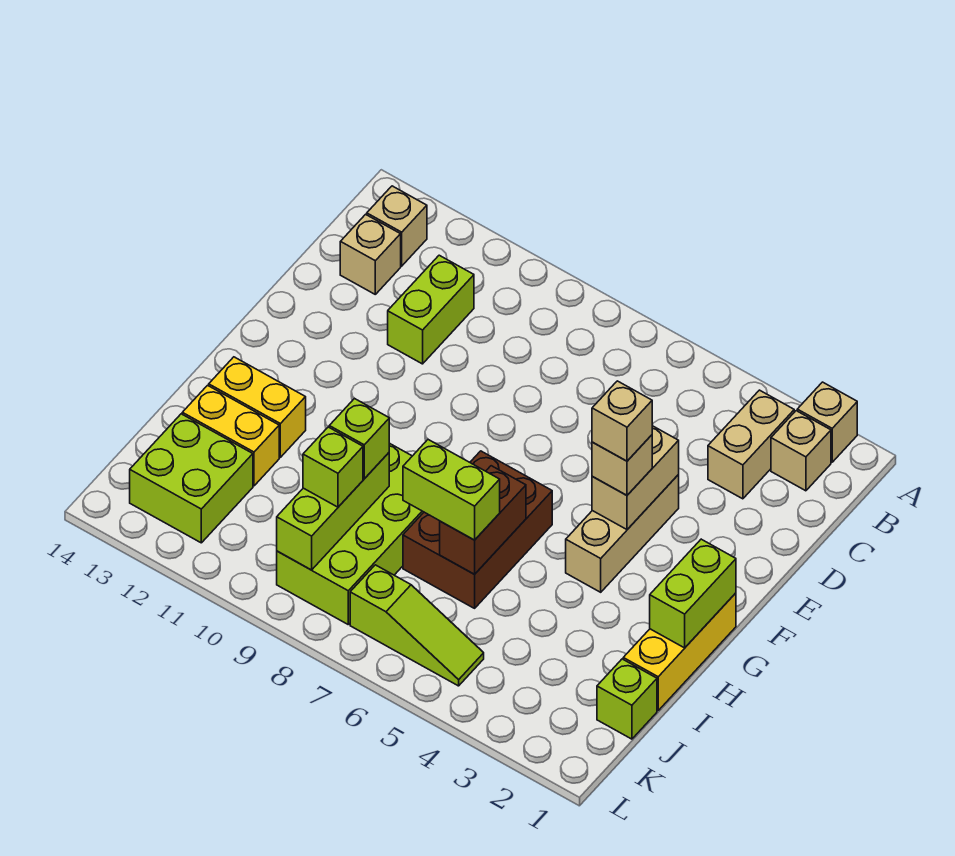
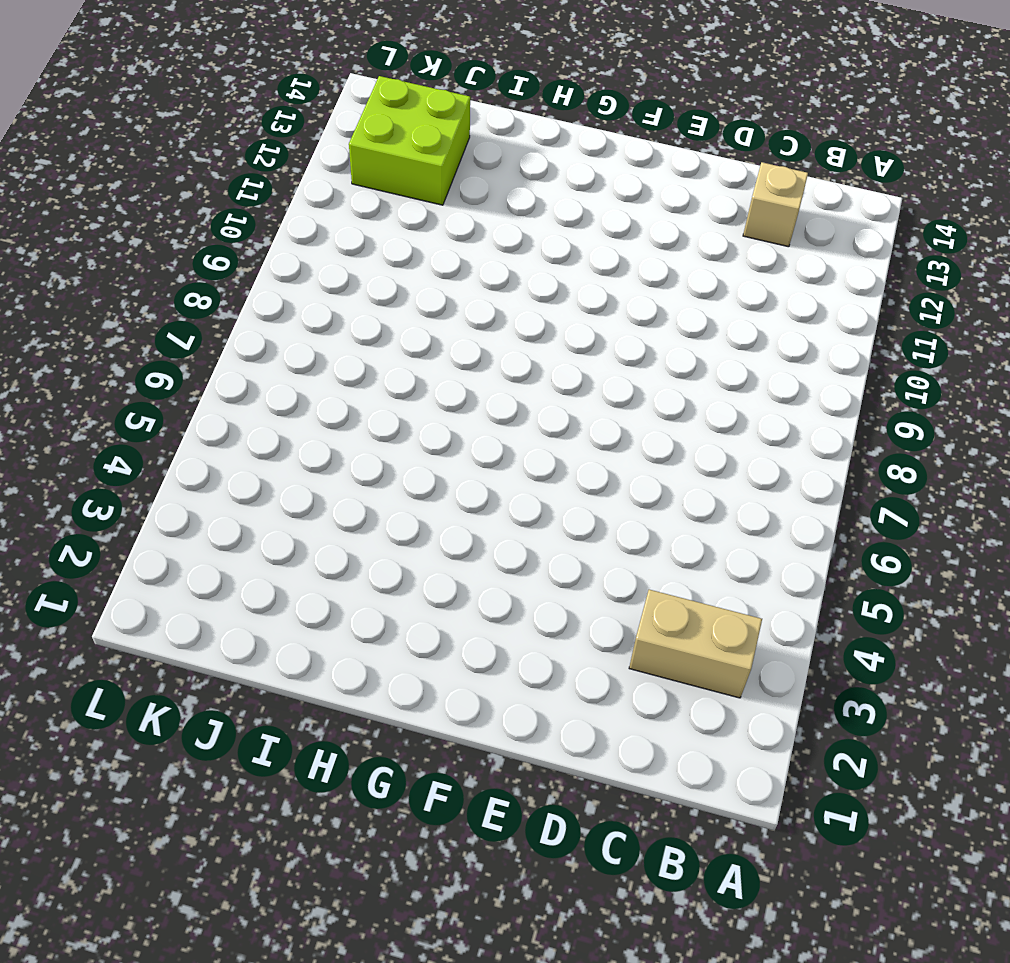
none -> tan 1x1 brick [797,382,857,462]
none -> tan 1x1 brick [771,411,831,491]
none -> tan 1x1 brick [367,186,427,266]

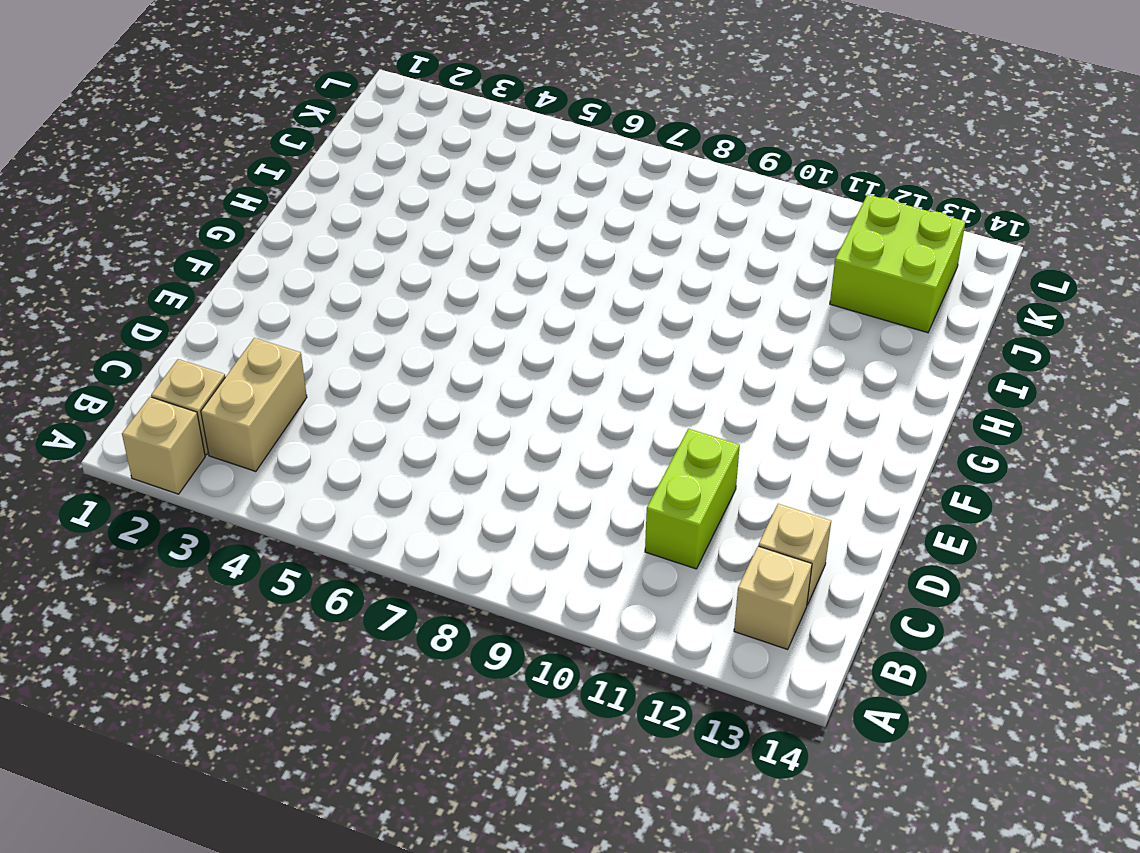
none -> tan 1x3 brick [566,475,679,592]
none -> yellow 1x3 brick [623,593,736,710]
none -> brown 2x3 brick [403,451,552,608]

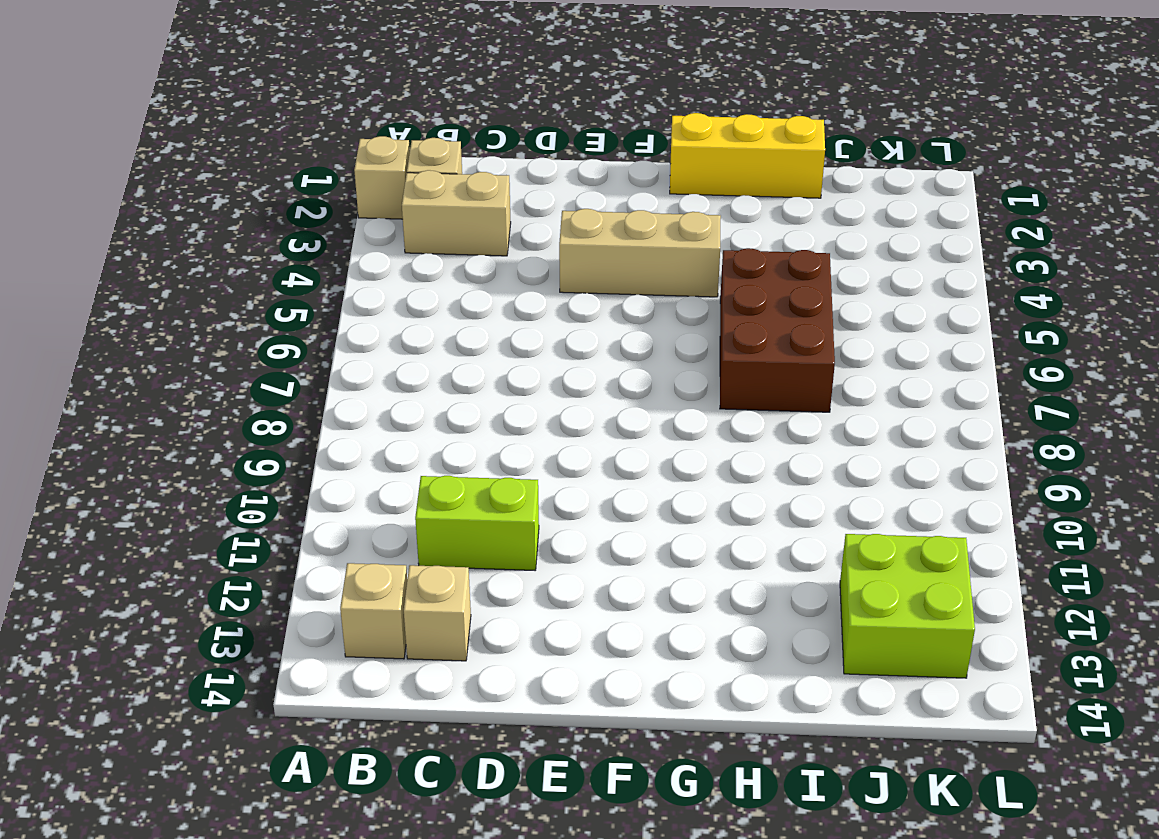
brown 2x3 brick [720,248,835,412] -> brown 2x3 brick turned to [403,451,552,608]
none -> lime 2x4 brick [277,443,424,624]
none -> yellow 1x2 brick [209,357,306,457]
none -> yellow 1x2 brick [182,385,279,486]

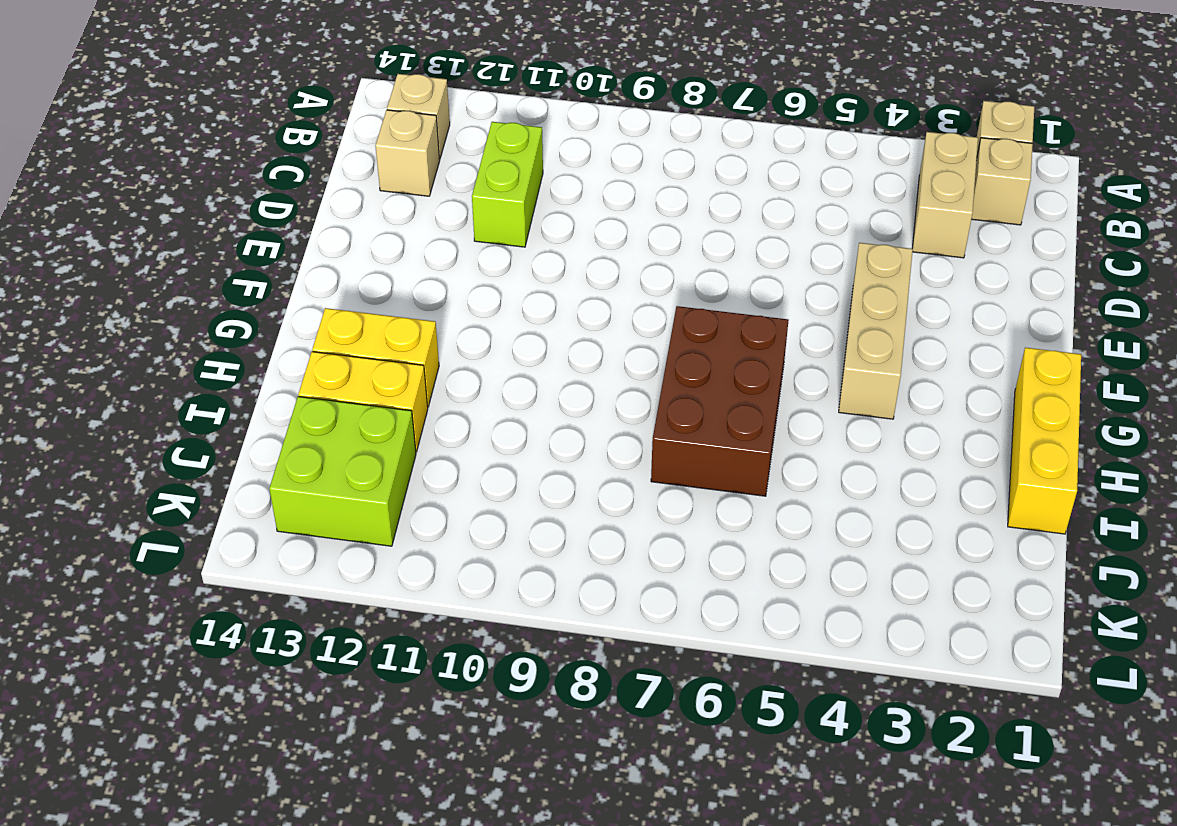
none -> lime 2x4 brick [277,443,424,624]
none -> lime 1x1 brick [597,659,657,739]
none -> lime 1x3 slope [350,565,484,686]

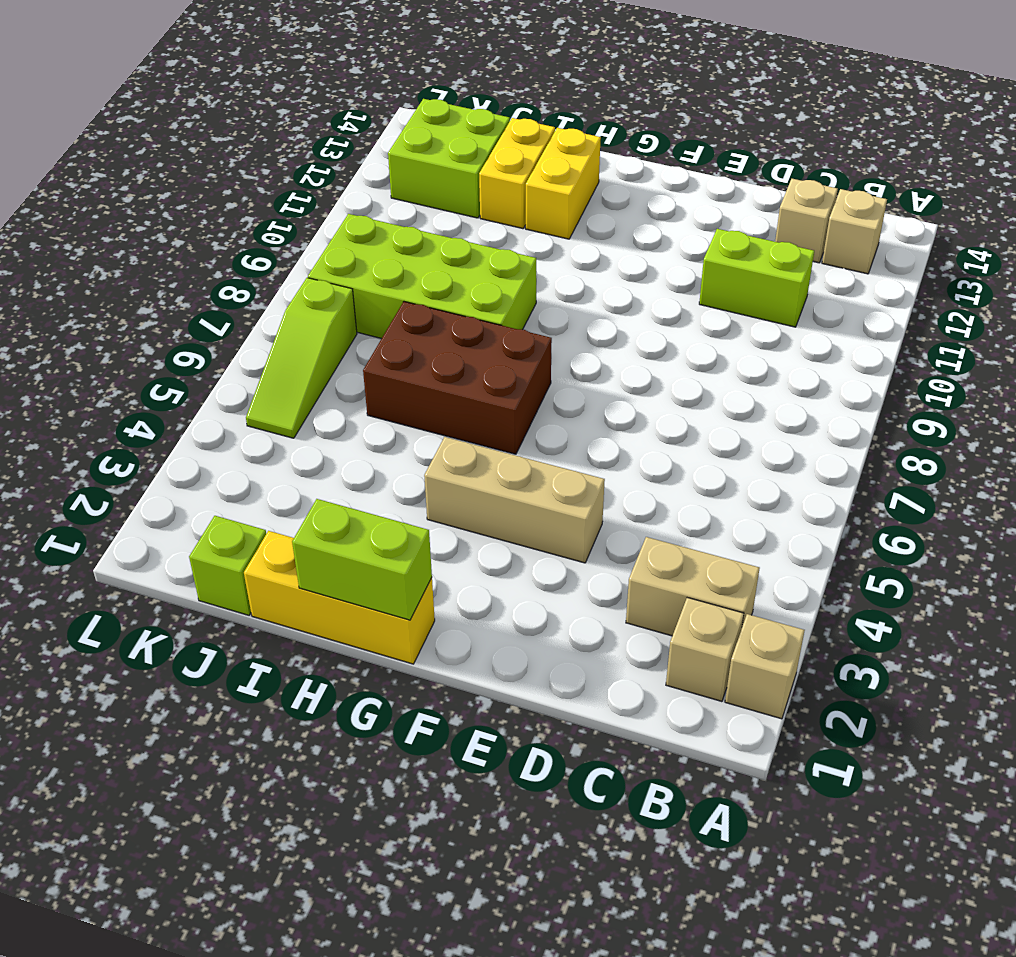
none -> tan 1x2 brick [592,426,679,529]
none -> brown 1x2 brick [440,466,526,574]
none -> lime 1x3 brick [277,453,389,570]

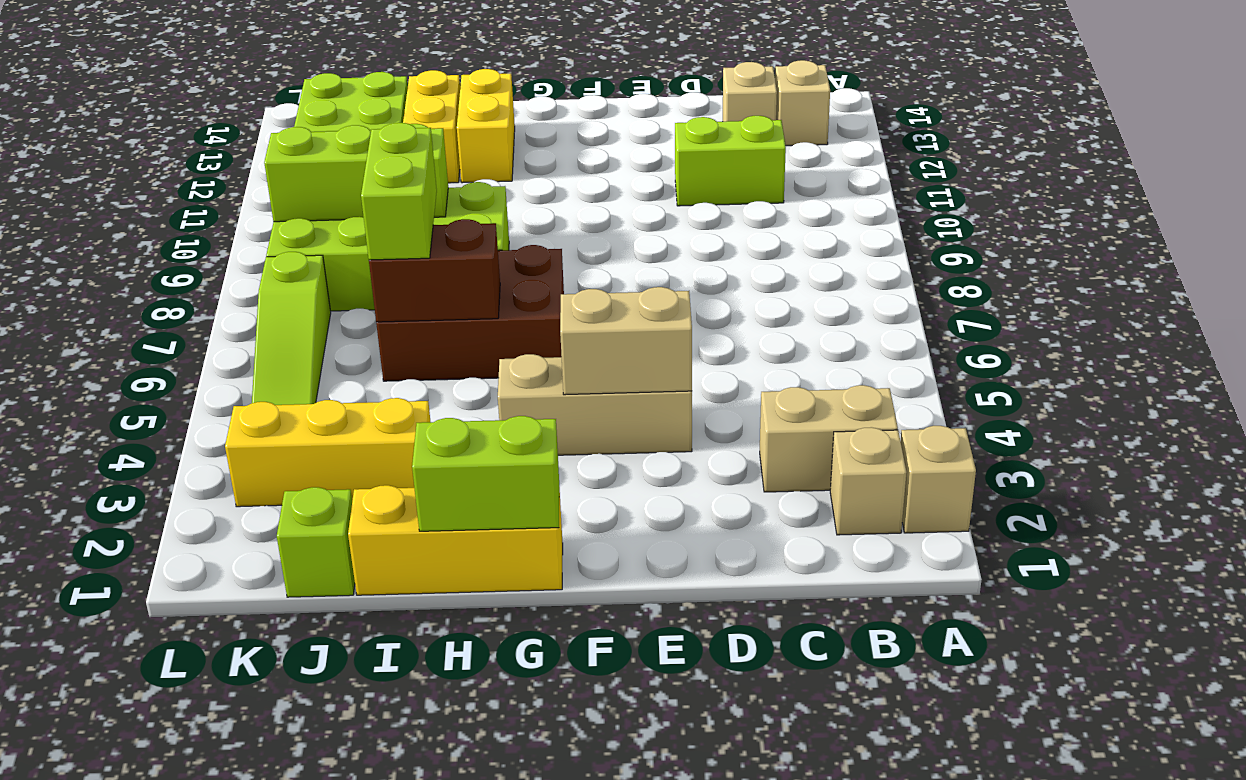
yellow 1x3 brick [225,398,430,507] -> none
none -> tan 1x1 brick [592,435,652,495]
none -> lime 1x1 brick [329,398,389,479]
none -> lime 1x1 brick [303,427,363,507]

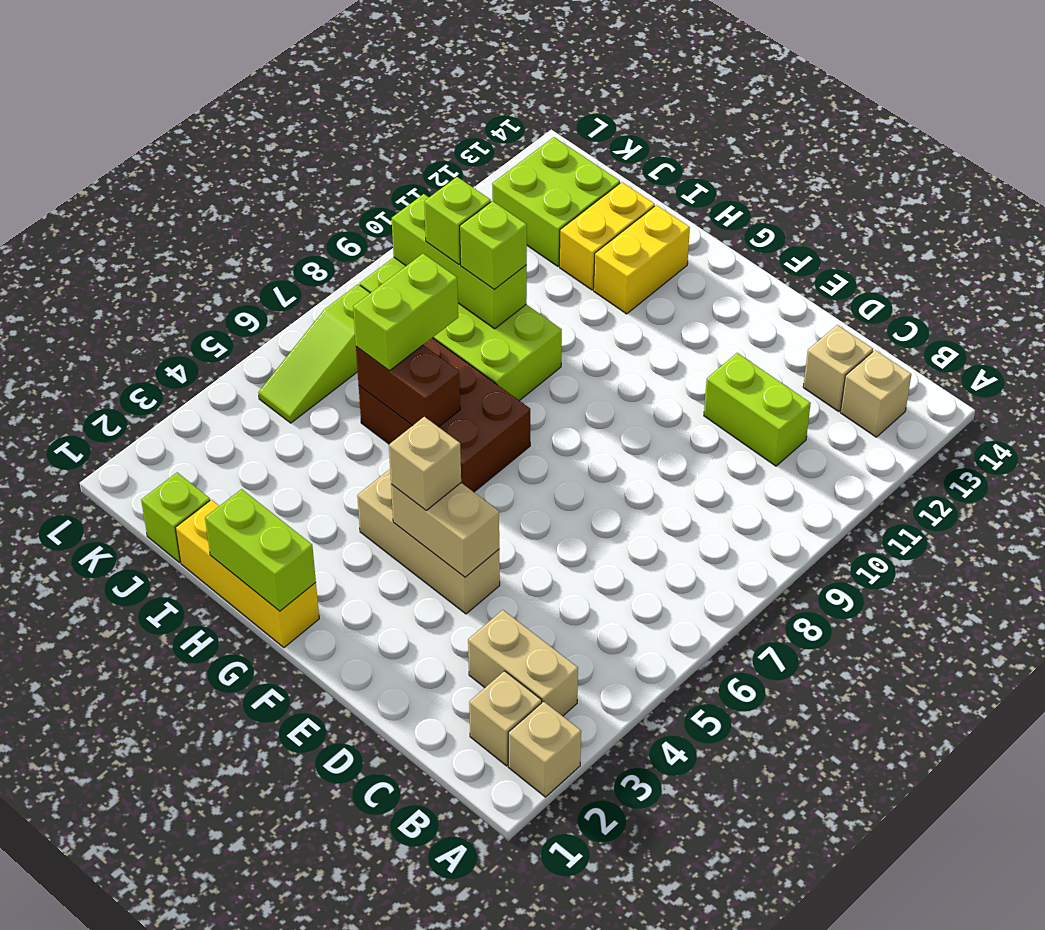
none -> tan 1x1 brick [592,381,652,461]

